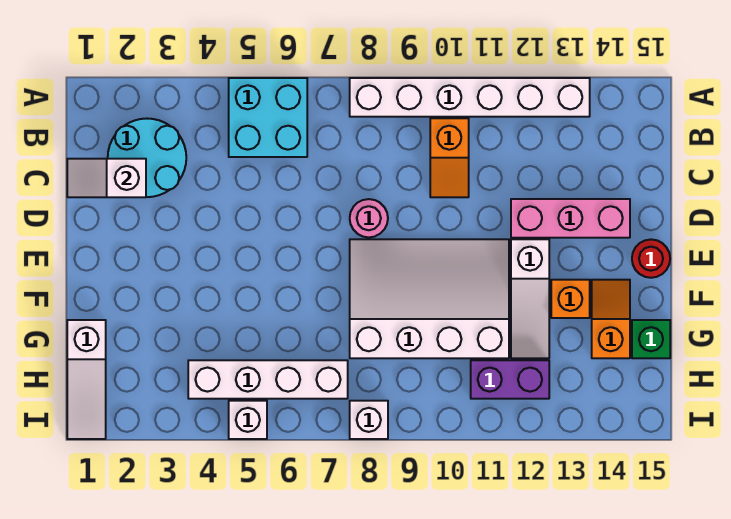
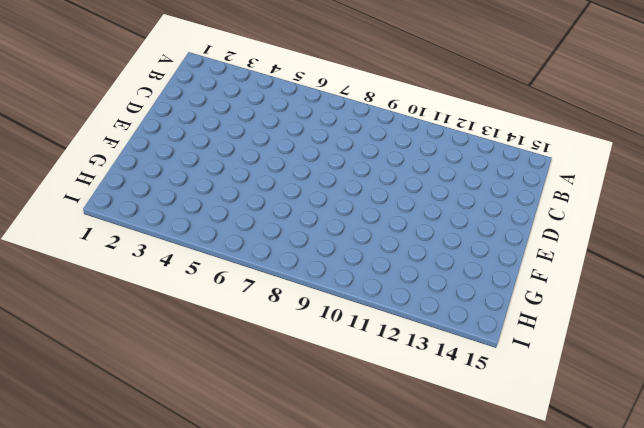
none -> cyan 2x2 brick [229,78,307,157]
none -> white 1x6 brick [350,78,590,117]
none -> cyan 2x2 round brick [108,119,186,197]

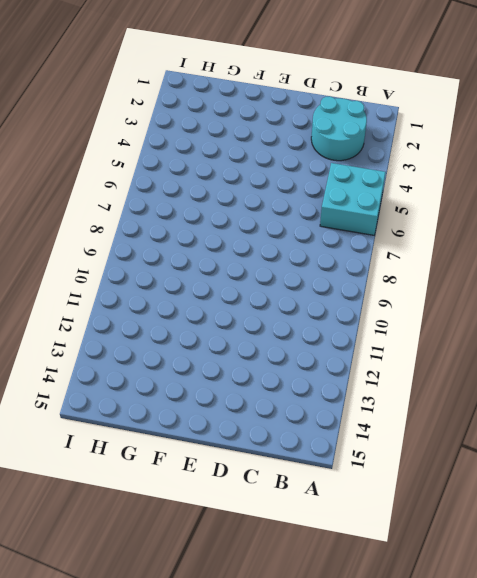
none -> white 1x6 brick [350,78,590,117]
none -> orange 1x2 slope [430,118,469,197]
none -> pink 1x1 round brick [350,199,388,237]

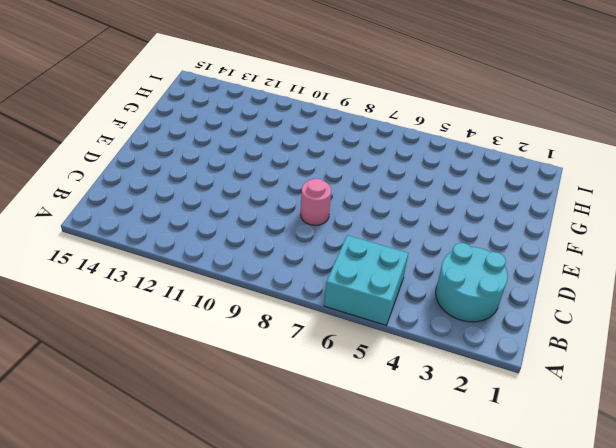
none -> white 1x6 brick [350,78,590,117]
none -> orange 1x2 slope [430,118,469,197]
none -> pink 1x3 brick [511,199,630,238]

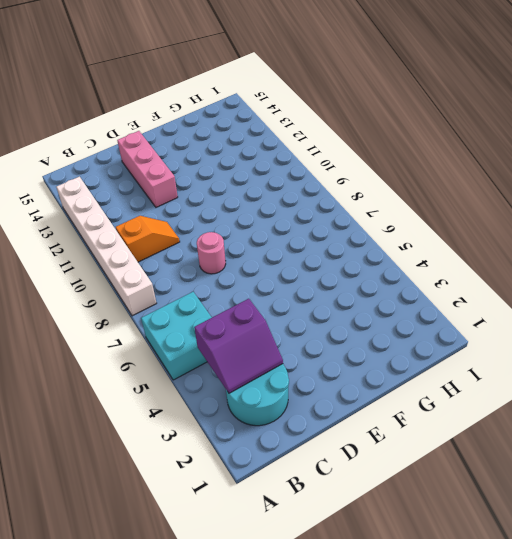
purple 2x2 slope [194,299,283,393] -> none
none -> white 3x4 slope [350,239,509,358]
none -> white 1x3 slope [511,239,549,358]
none -> red 1x1 round brick [632,240,670,278]

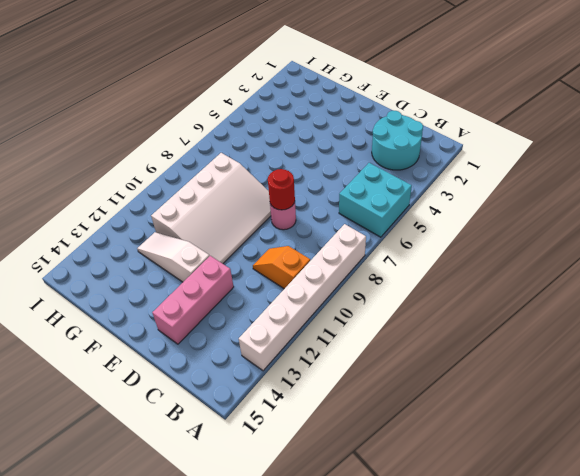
red 1x1 round brick [268,169,295,210] -> red 1x1 round brick moved to [632,240,670,278]
none -> orange 1x1 brick [551,280,590,318]
none -> orange 1x2 slope [592,280,630,358]
none -> white 1x3 slope [67,320,106,439]

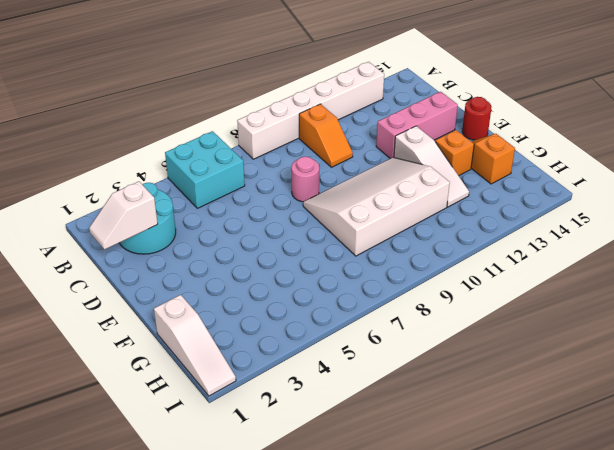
none -> green 1x1 brick [632,320,670,358]
none -> white 1x4 brick [188,360,348,399]
none -> purple 1x2 brick [471,360,549,399]

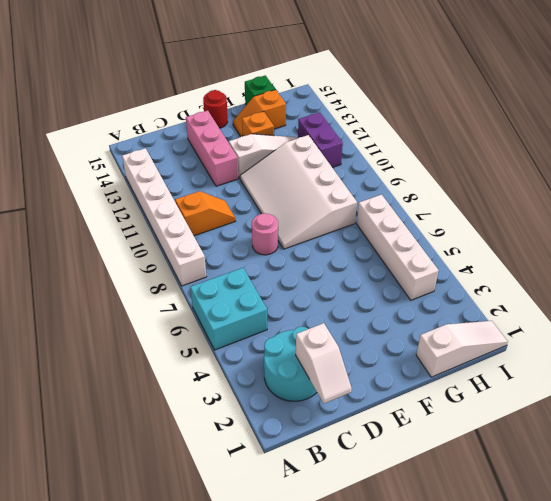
none -> white 1x1 brick [229,401,267,439]
none -> white 1x1 brick [350,401,388,439]

